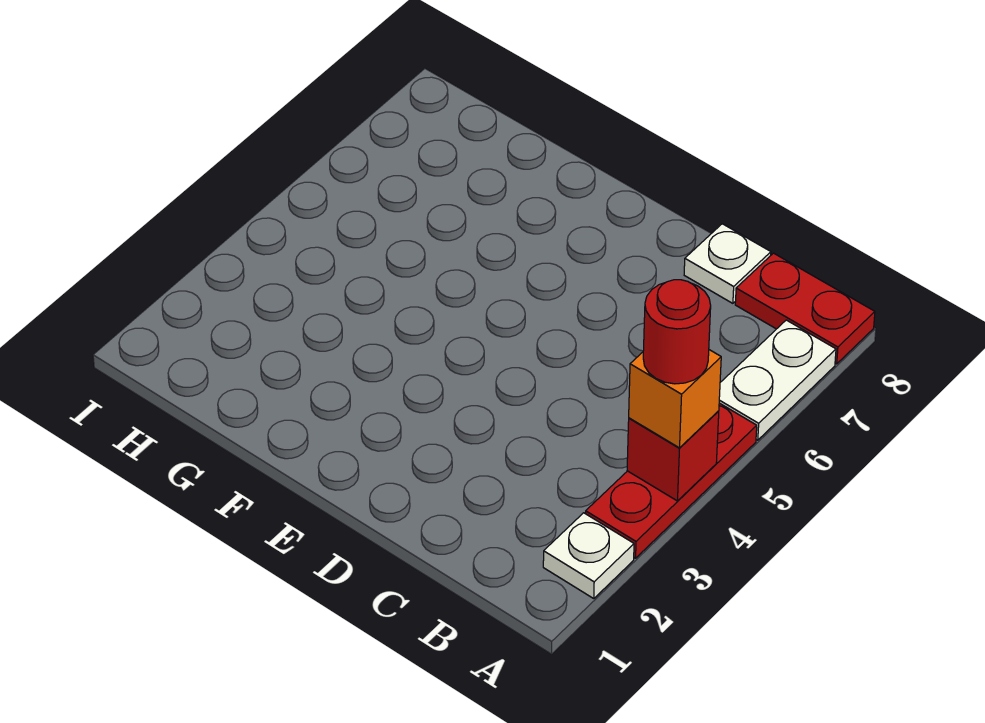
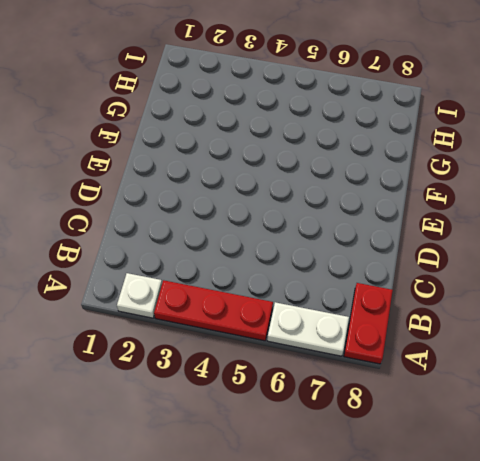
none -> white 1x1 plate [684,224,771,303]
none -> red 1x1 brick [627,411,719,501]

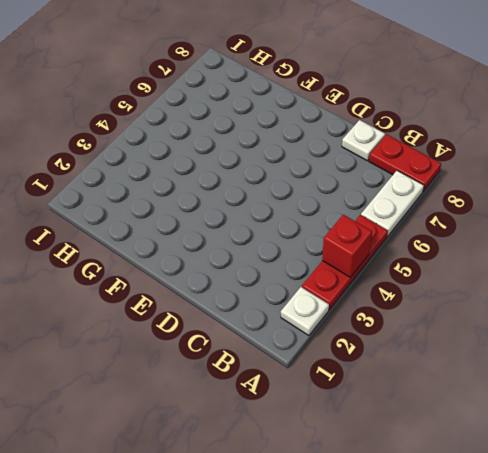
none -> orange 1x1 brick [629,350,721,448]
none -> red 1x1 round brick [643,280,711,384]

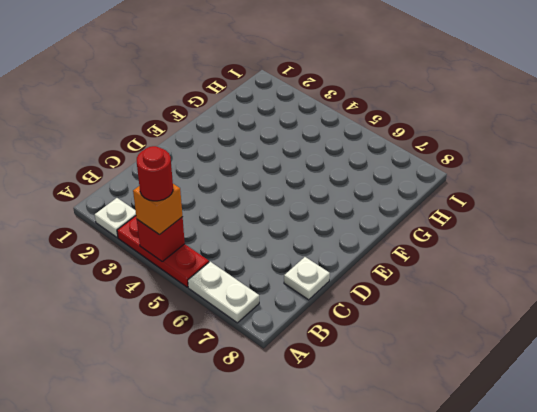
none -> red 1x2 plate [735,253,875,364]

